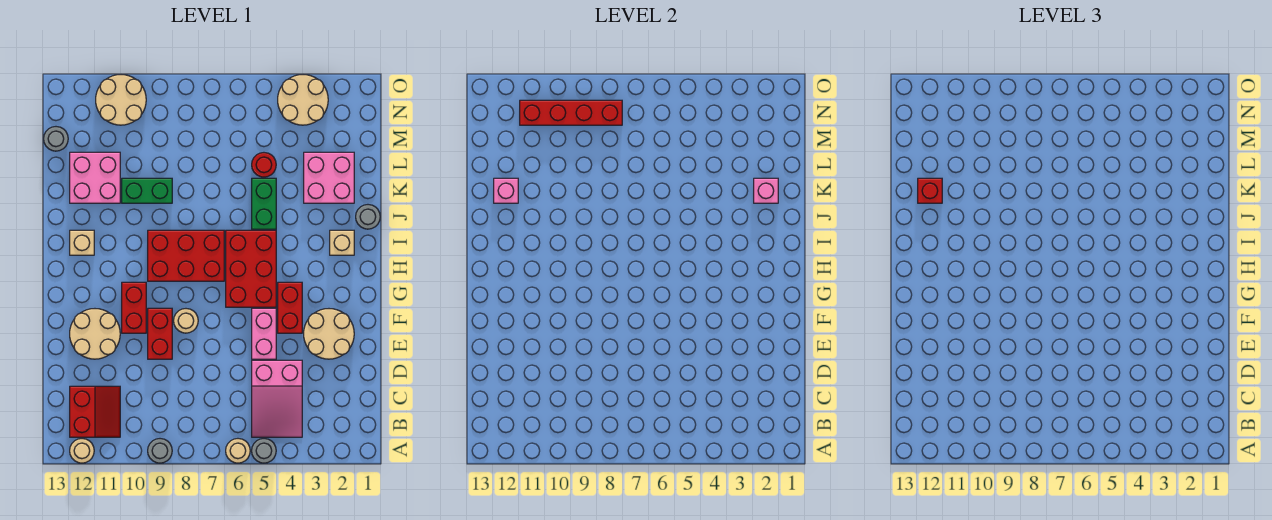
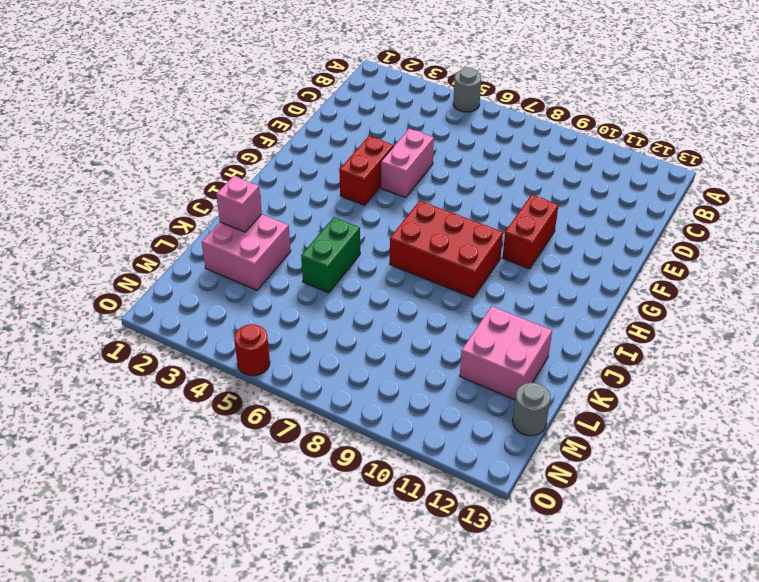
red 1x1 round brick [234,324,270,376] -> red 1x1 round brick moved to [252,153,276,177]
none -> tan 1x1 round brick [226,439,250,463]
none -> grey 1x1 round brick [148,439,172,463]
none -> tan 1x1 round brick [70,439,94,463]
none -> pink 2x3 slope [252,360,302,437]

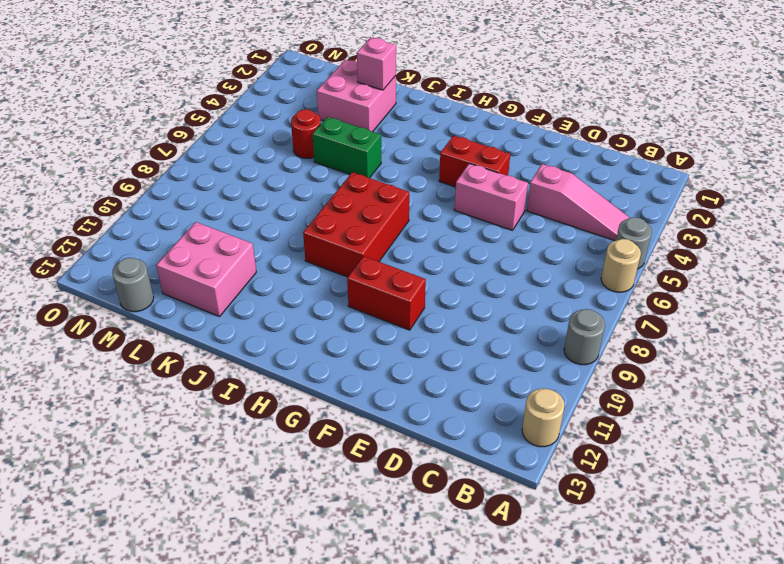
pink 1x3 slope [527,164,629,241] -> pink 2x3 slope [252,360,302,437]
none -> red 2x2 slope [70,386,120,437]
none -> tan 2x2 round brick [304,309,354,359]
none -> red 1x2 brick [148,308,172,359]
none -> tan 2x2 round brick [70,309,120,359]

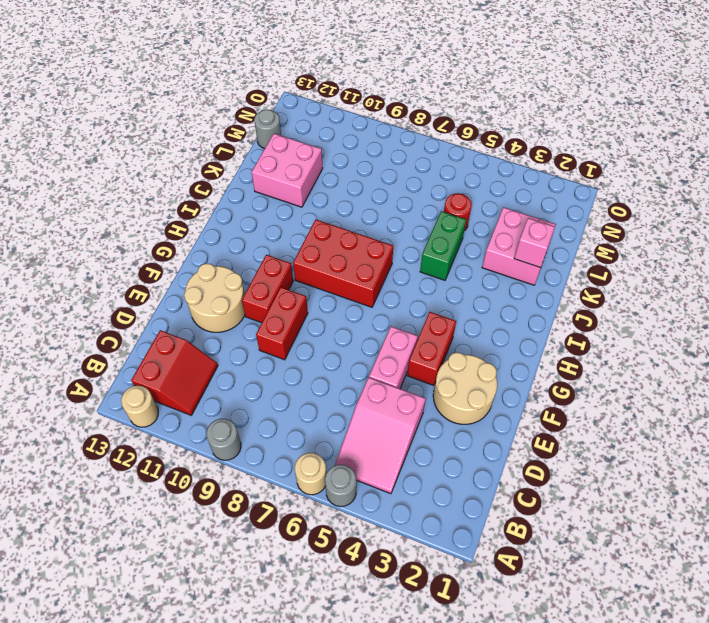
none -> tan 1x1 round brick [174,309,198,333]
none -> red 2x3 brick [226,230,276,307]
none -> tan 1x1 brick [330,230,354,255]
none -> tan 1x1 brick [70,230,94,255]

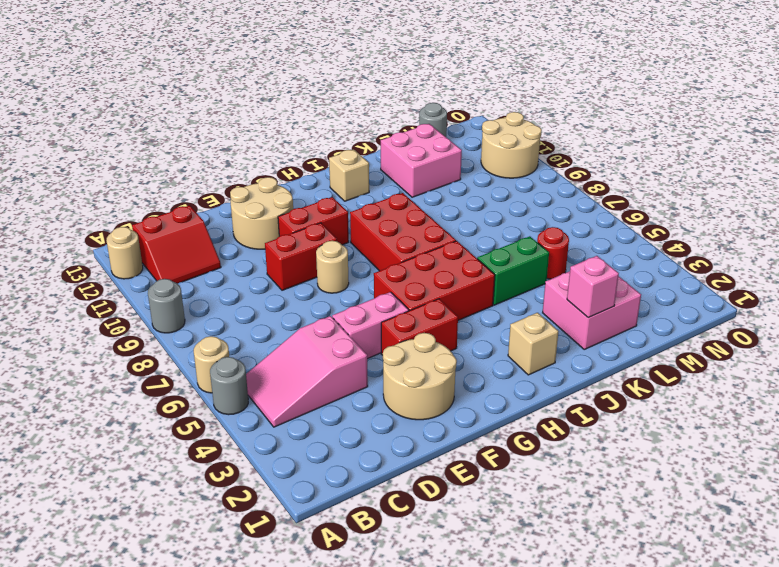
none -> grey 1x1 round brick [356,205,380,229]
none -> green 1x2 brick [122,178,172,203]
none -> tan 2x2 round brick [278,75,328,125]
none -> pink 1x1 brick [494,178,518,203]

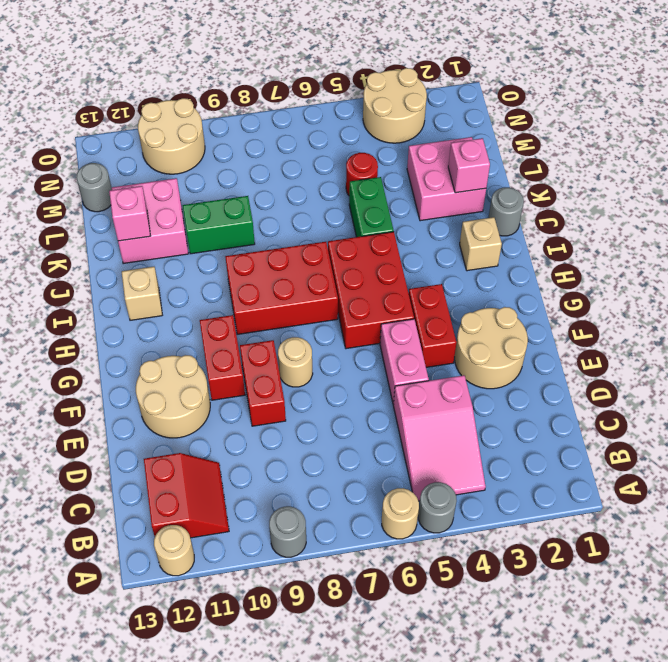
none -> red 1x4 brick [520,100,622,125]
none -> red 1x1 brick [918,178,942,203]

